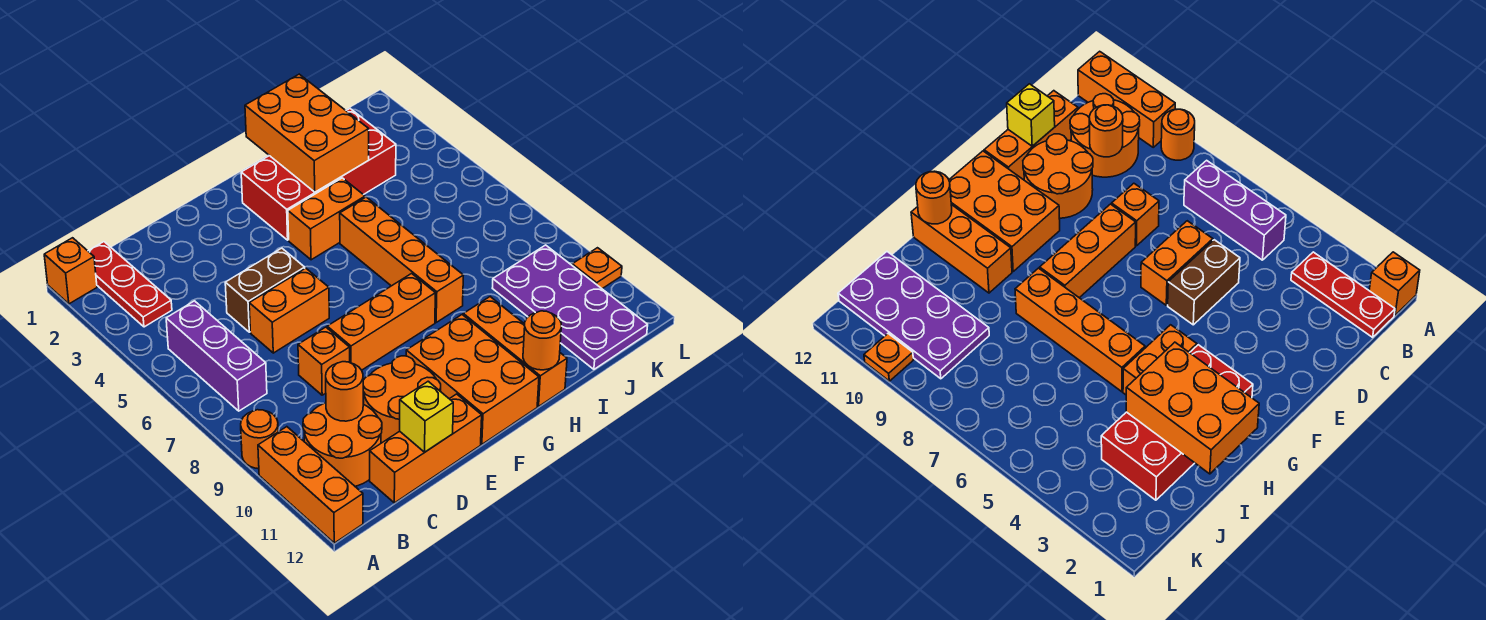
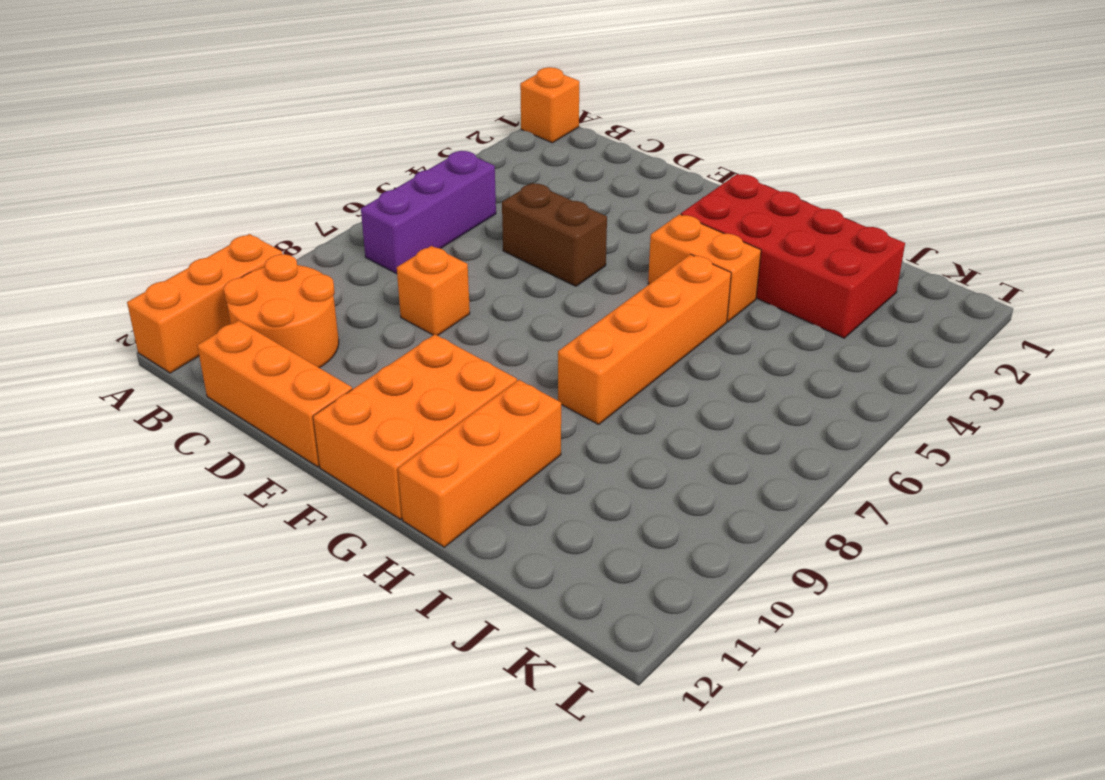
none -> orange 1x1 round brick [241,410,278,469]
none -> red 1x3 plate [88,242,172,327]
none -> orange 1x2 brick [249,268,329,353]

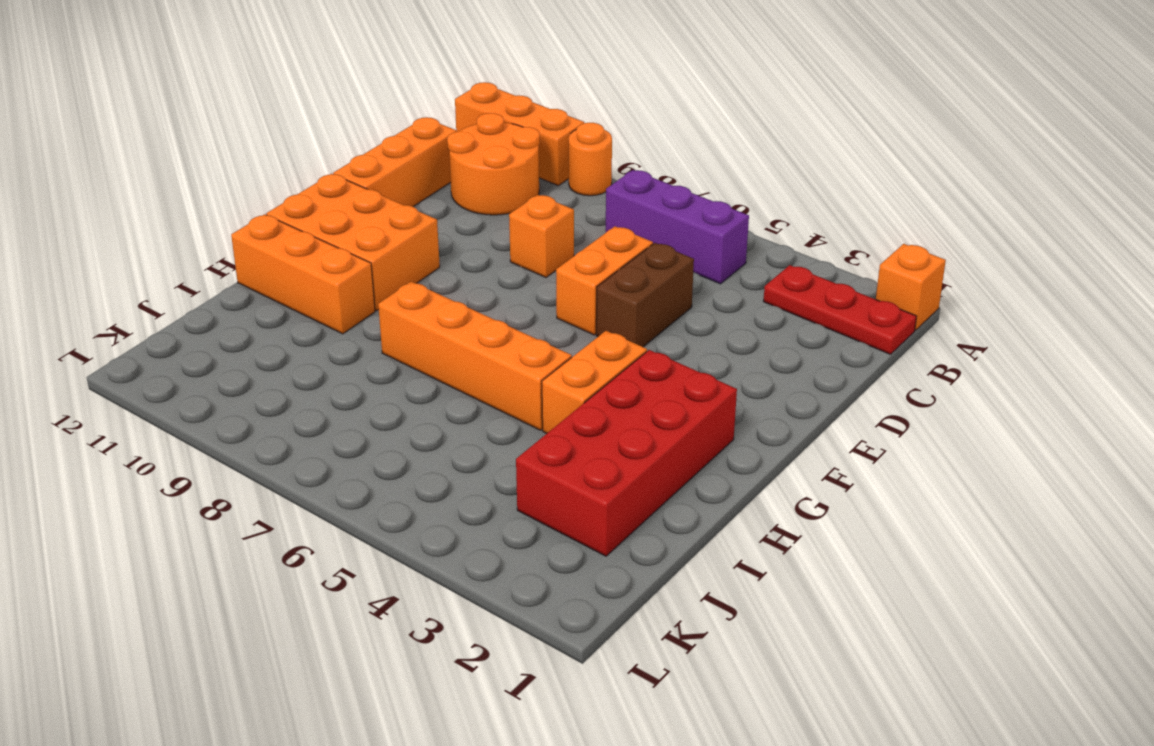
none -> orange 2x2 round brick [363,356,441,443]
none -> orange 1x3 brick [327,273,435,370]
none -> purple 2x4 plate [492,245,648,369]

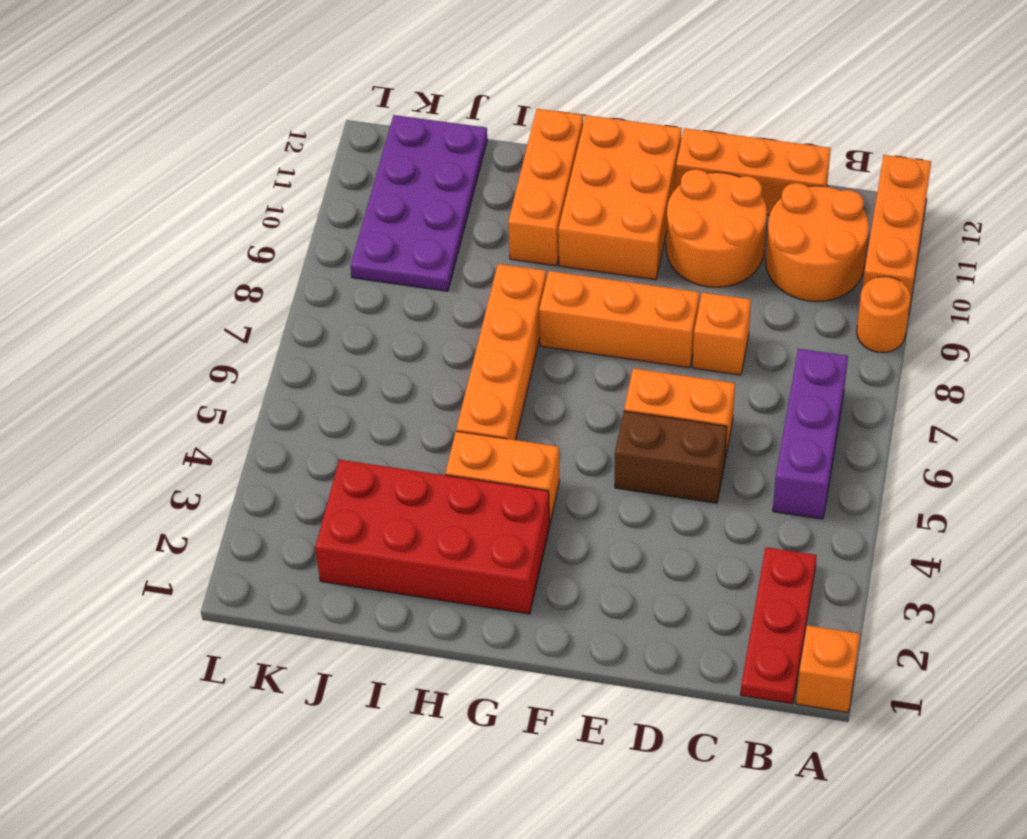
none -> orange 1x1 plate [572,248,622,289]
none -> orange 1x1 round brick [326,362,363,421]
none -> yellow 1x1 brick [400,381,453,452]

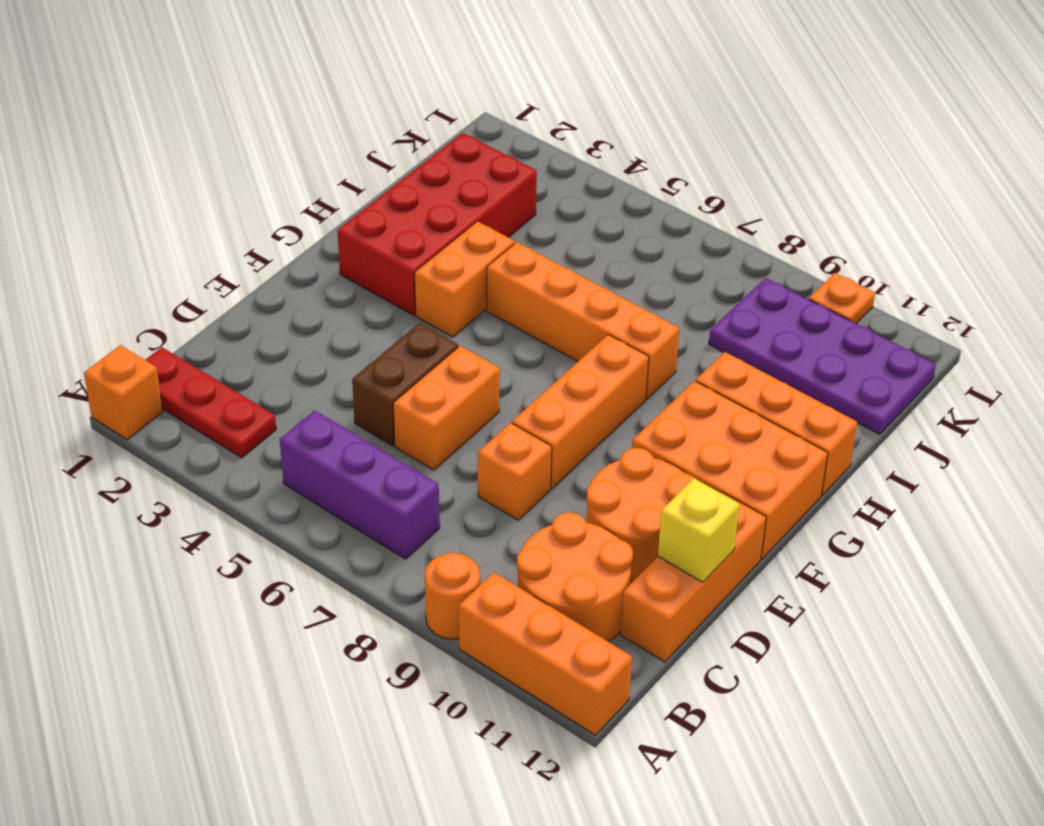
none -> orange 1x1 round brick [326,362,363,421]
none -> orange 2x3 brick [245,74,369,192]
none -> orange 1x1 round brick [523,311,561,370]

